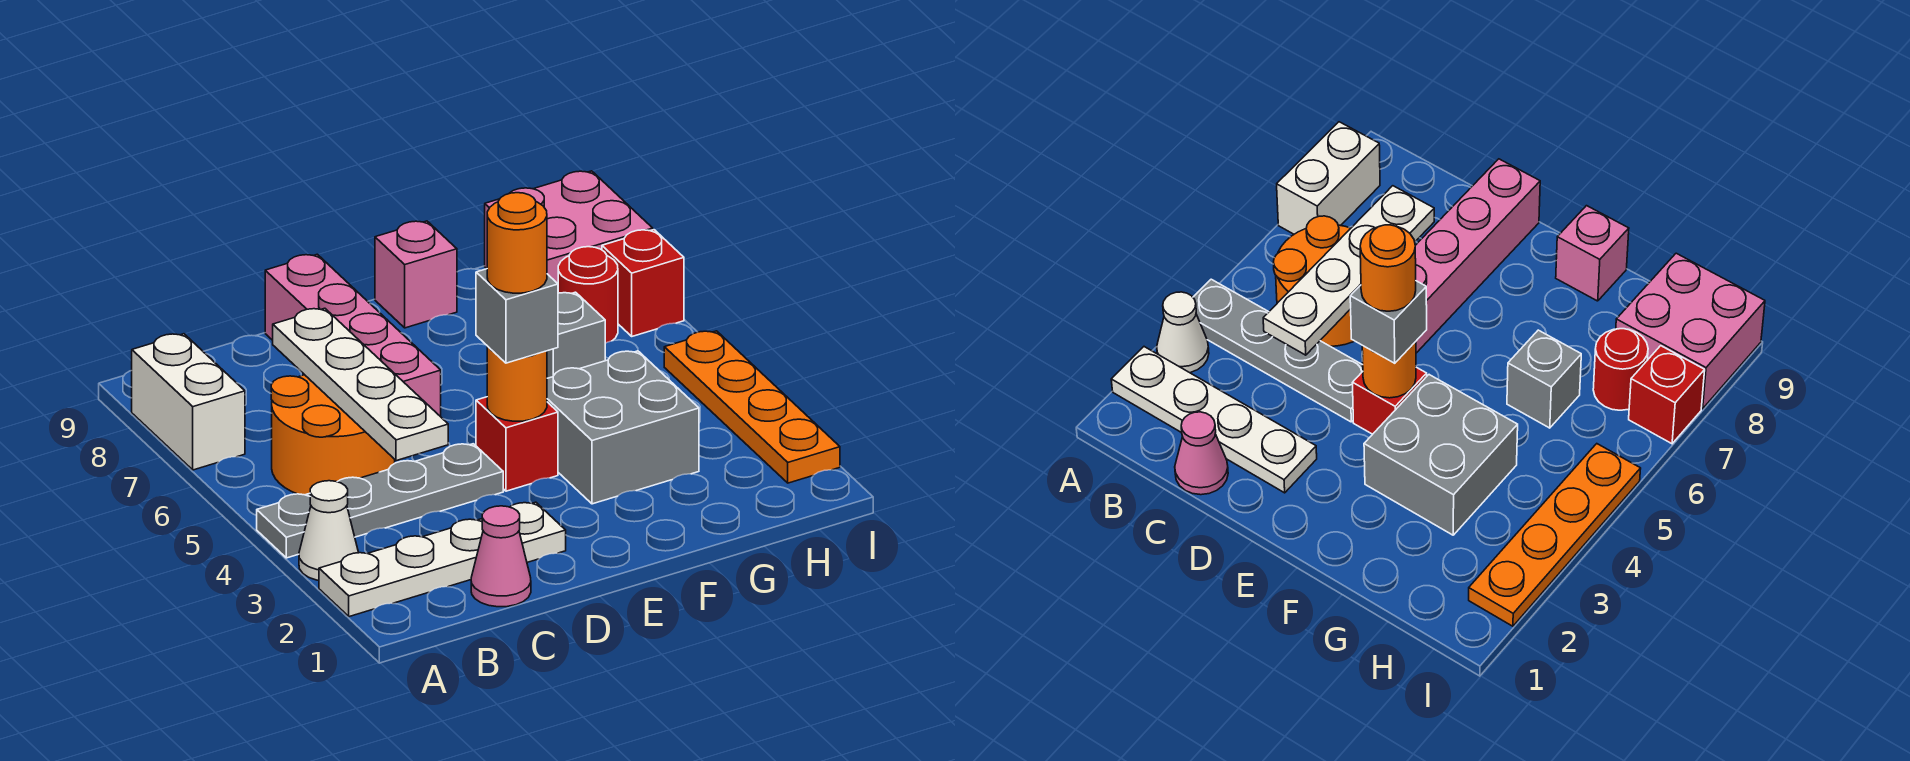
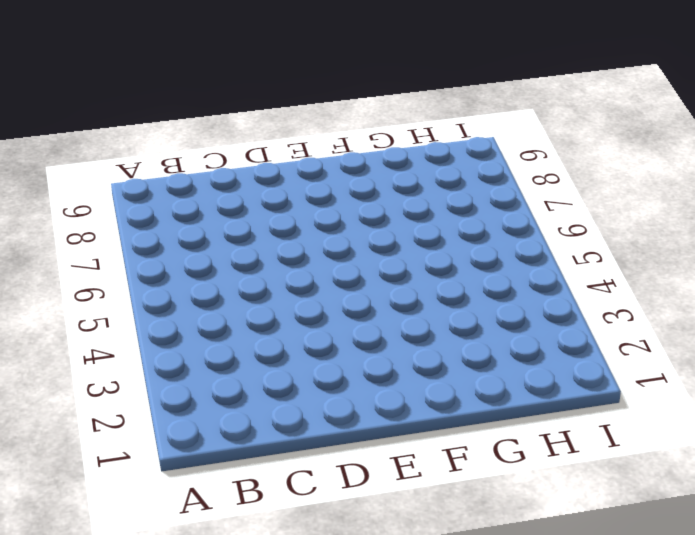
none -> white 1x4 plate [319,502,566,617]
none -> white 1x1 cone [299,481,358,580]
none -> grey 1x4 plate [257,444,503,558]

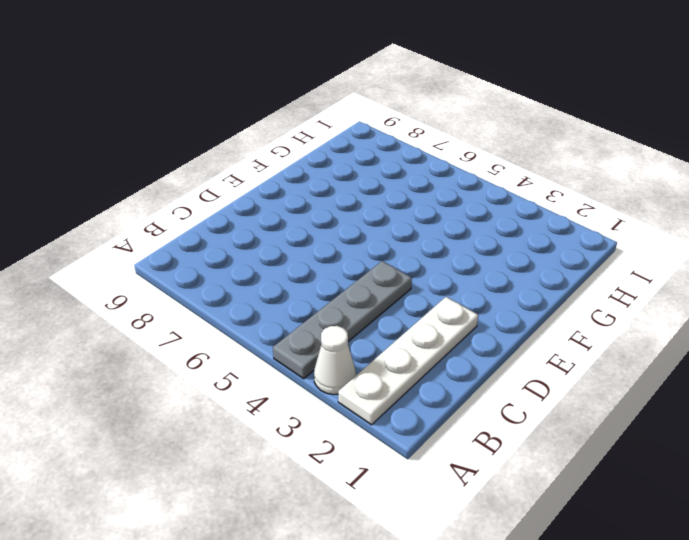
none -> white 1x2 brick [132,334,245,470]
none -> orange 2x2 round brick [271,375,395,495]
none -> pink 1x1 cone [471,506,531,607]

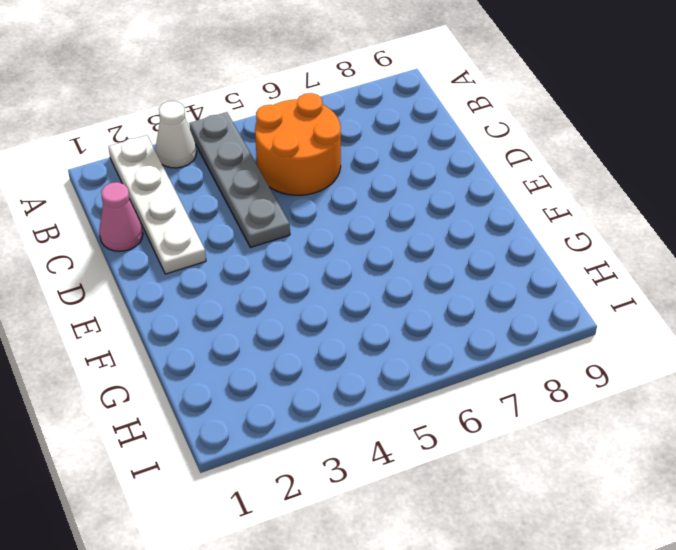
none -> white 1x2 brick [132,334,245,470]
none -> pink 1x4 brick [265,254,441,417]
none -> red 1x1 brick [476,397,558,491]

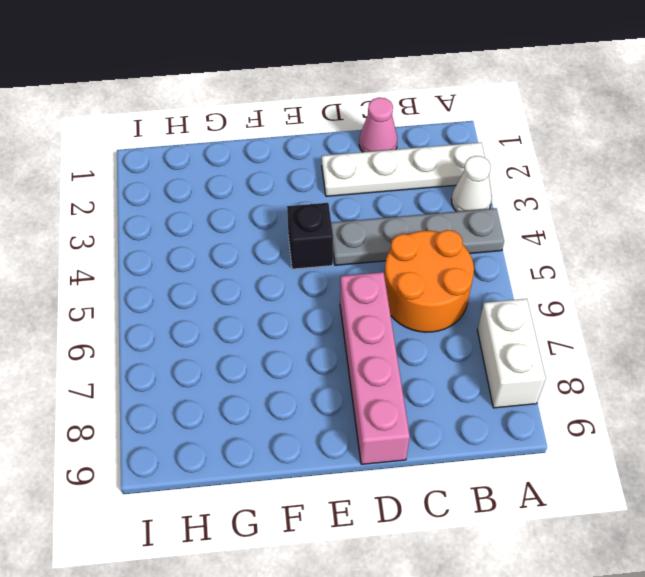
black 1x1 brick [287,203,333,269] -> red 1x1 brick [476,397,558,491]
none -> grey 2x2 brick [547,351,699,504]
none -> pink 1x1 brick [375,221,457,328]
none -> grey 1x1 brick [547,292,605,378]

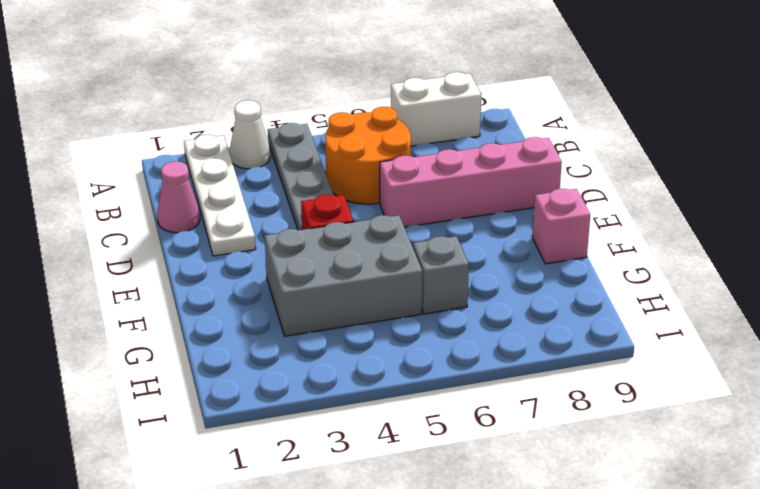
grey 2x3 brick [265,215,422,336] -> grey 2x2 brick [547,351,699,504]
none -> red 1x1 round brick [558,247,618,343]
none -> pink 2x2 brick [485,171,653,283]
none -> orange 1x4 plate [664,331,840,483]

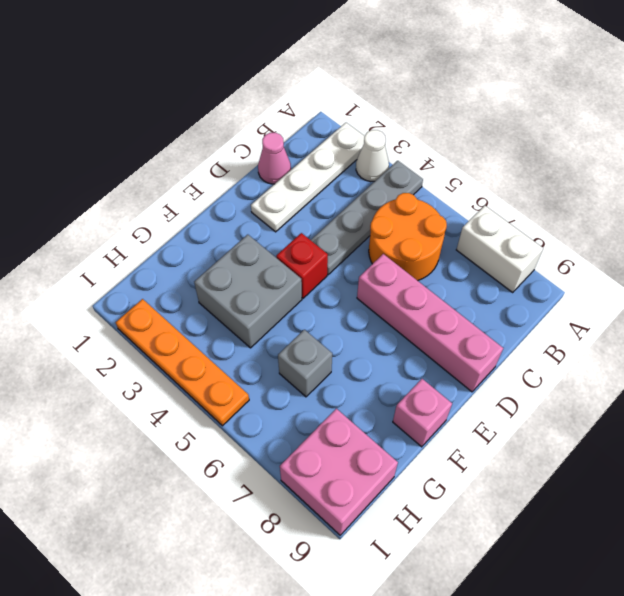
none -> red 1x1 round brick [558,247,618,343]
none -> red 1x1 brick [602,230,684,336]
none -> white 1x4 plate [273,308,448,461]

